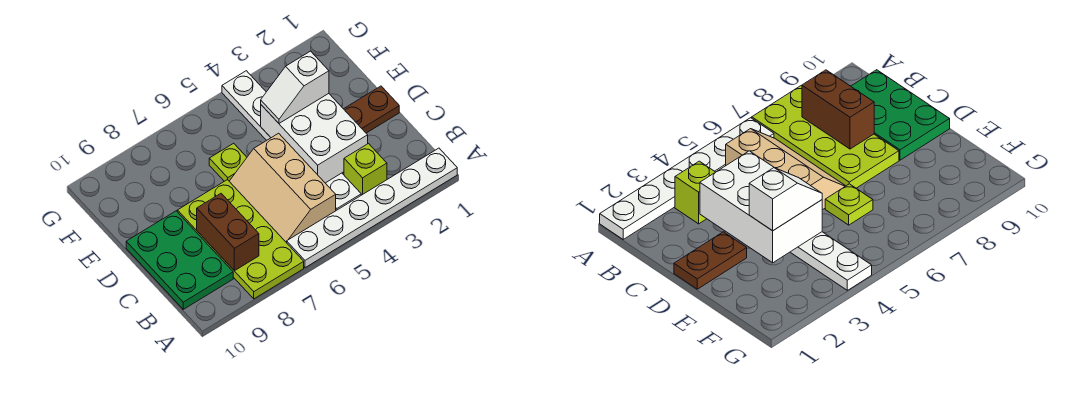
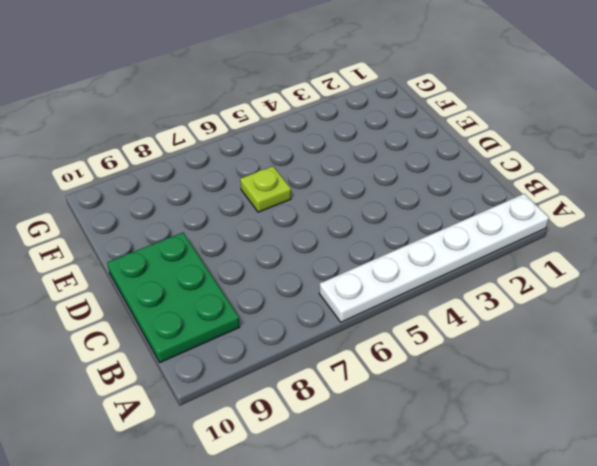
none -> lime 2x4 plate [177,180,304,299]
none -> lime 1x1 brick [344,144,387,195]

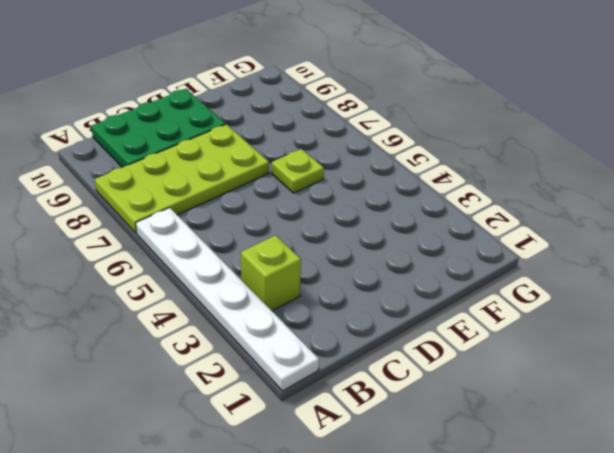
none -> white 1x6 plate [222,71,361,210]
none -> tan 2x3 slope [229,133,336,242]

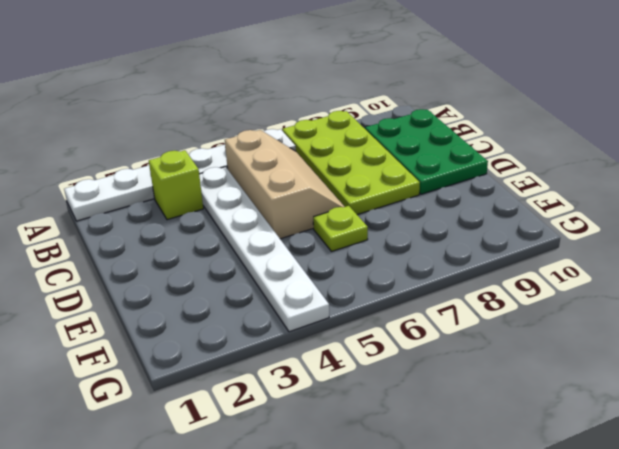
none -> brown 1x2 plate [344,86,399,133]
none -> brown 1x2 brick [197,194,259,271]

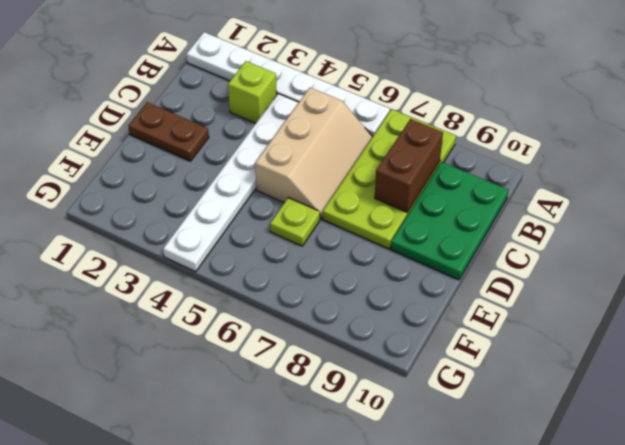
none -> white 2x3 brick [261,94,368,183]
none -> white 1x2 slope [261,51,329,123]

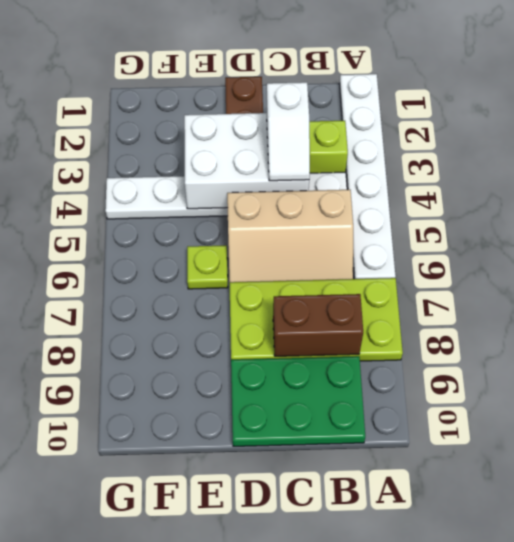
white 1x2 slope [267,82,310,181] -> white 1x2 slope moved to [261,51,329,123]

